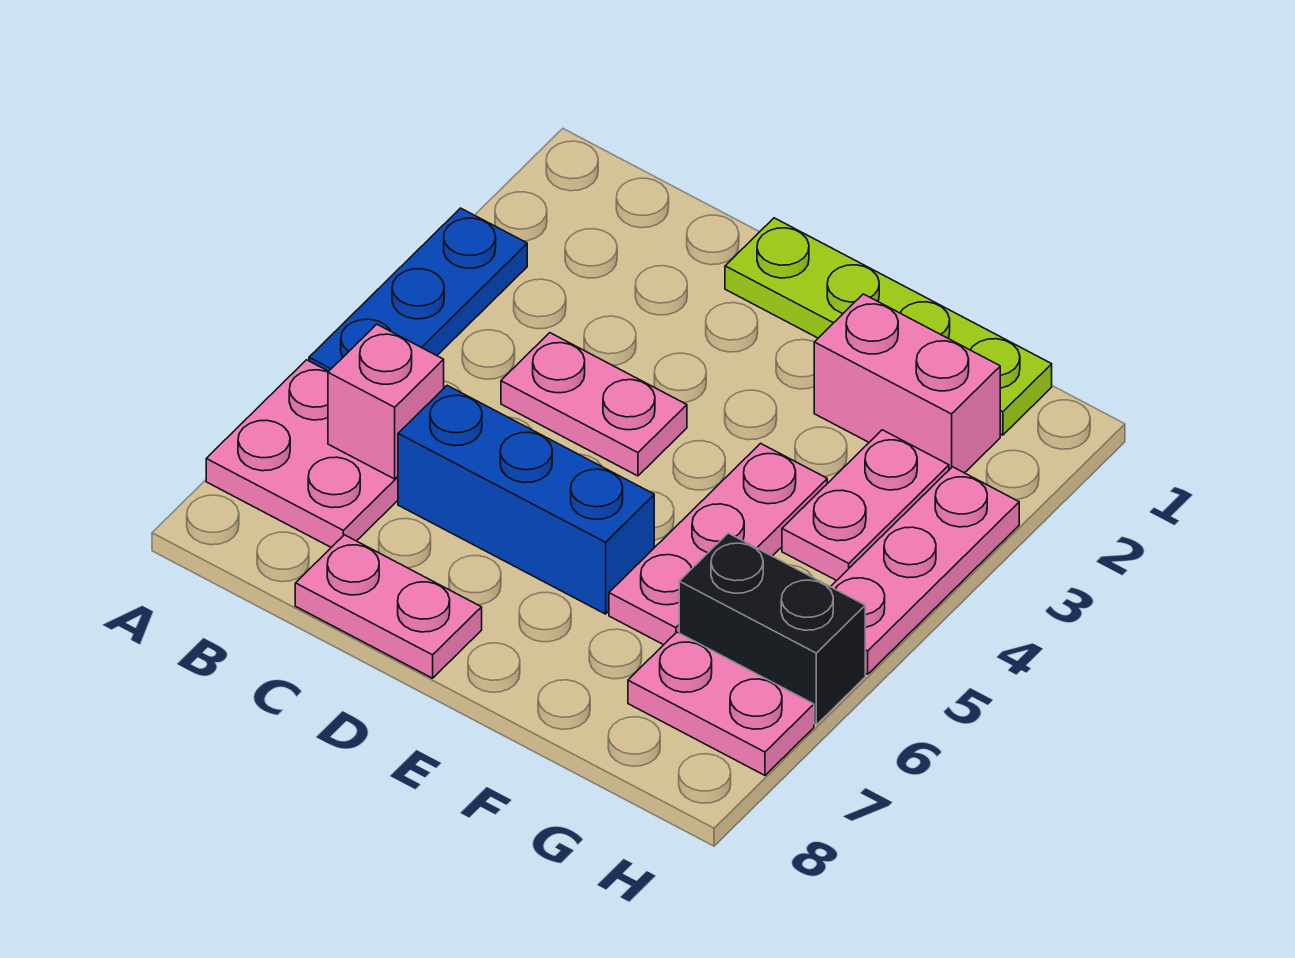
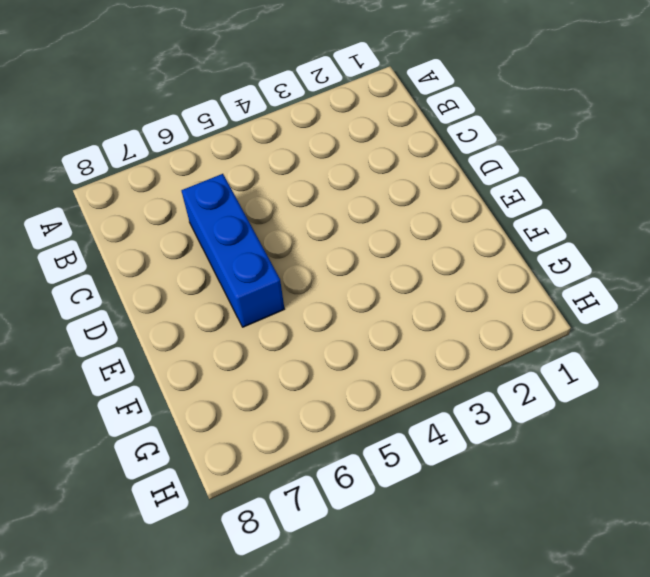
none -> blue 1x3 plate [309,208,527,371]
none -> pink 2x2 plate [206,360,398,547]
none -> pink 1x2 plate [501,333,687,476]

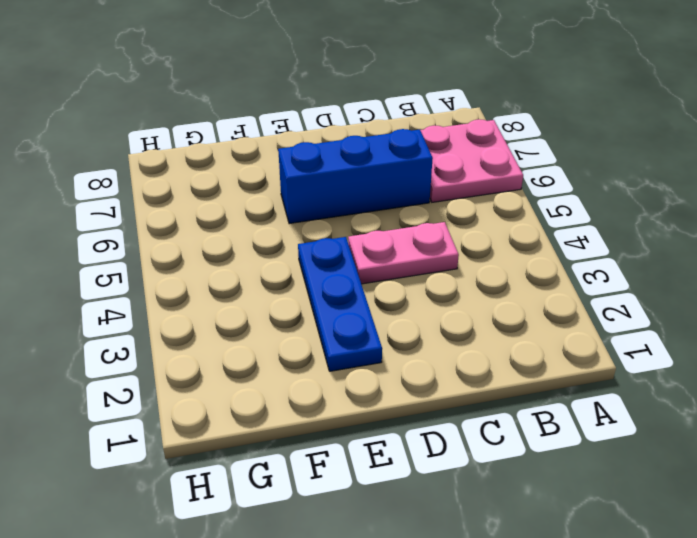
blue 1x3 plate [298,237,382,371] -> blue 1x3 plate moved to [309,208,527,371]
none -> pink 1x2 plate [295,535,482,678]
none -> lime 1x4 plate [725,218,1052,435]
none -> pink 1x2 brick [814,294,1000,473]

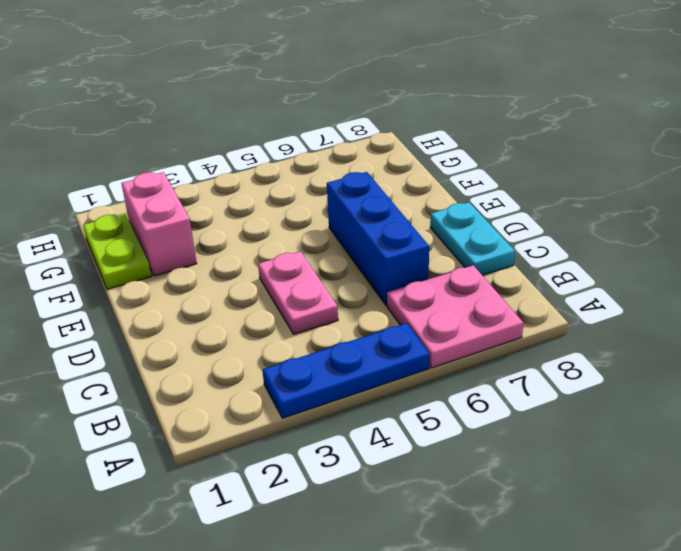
cyan 1x2 plate [430,202,515,275] -> pink 1x2 plate [295,535,482,678]
lime 1x2 plate [83,214,151,289] -> lime 1x4 plate [725,218,1052,435]
none -> pink 1x3 plate [609,443,827,645]
none -> pink 1x2 plate [782,430,949,581]
none -> black 1x2 brick [679,533,865,725]

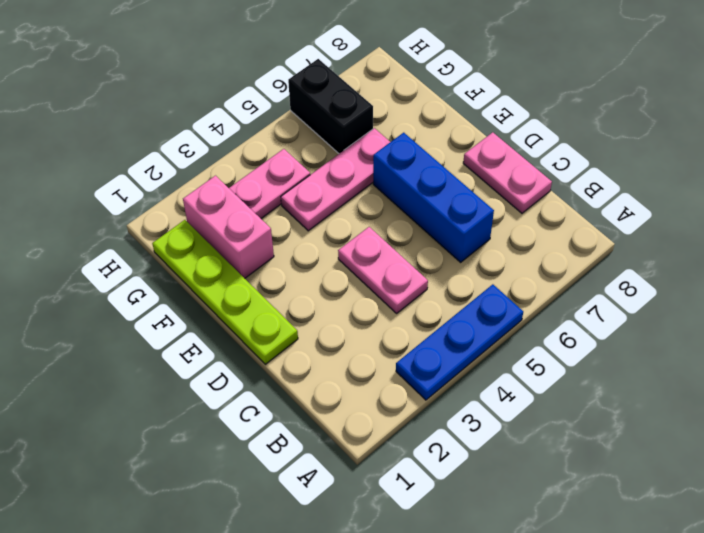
none -> pink 2x2 plate [206,360,398,547]
none -> pink 1x2 plate [628,632,814,775]
none -> pink 1x3 plate [831,467,1019,674]

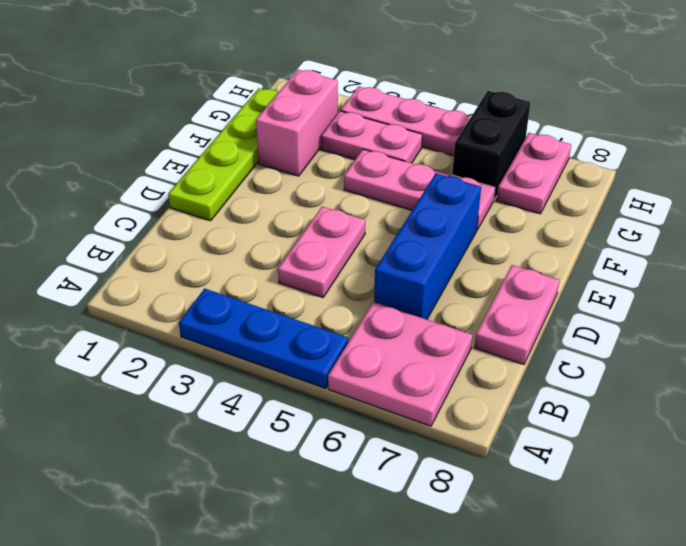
none -> pink 1x1 brick [328,324,444,479]

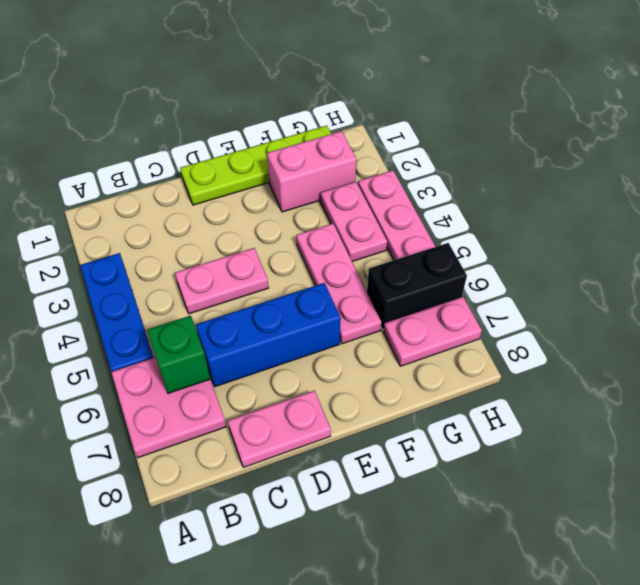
green 1x1 brick [147,316,210,393] -> pink 1x1 brick [328,324,444,479]

